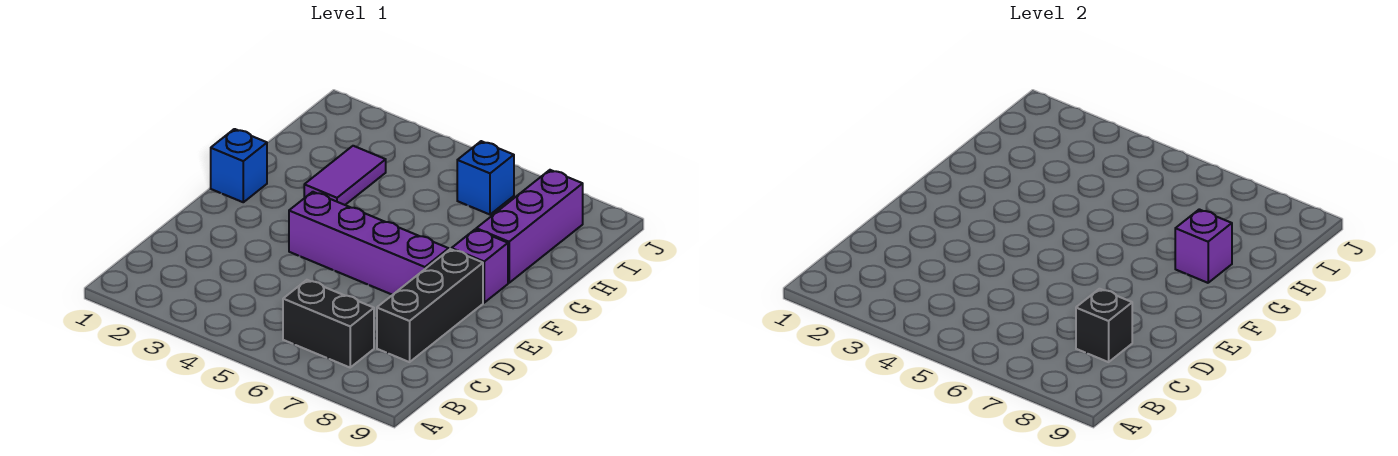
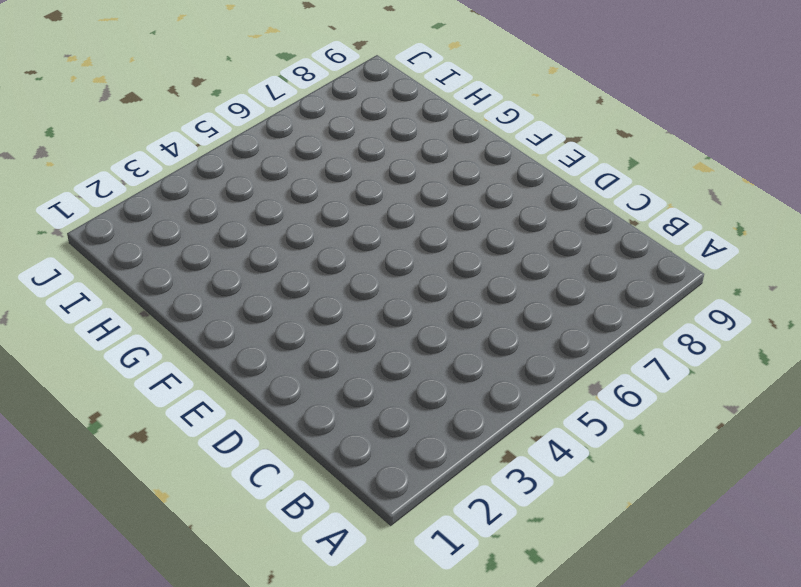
none -> black 1x2 brick [283,280,374,367]
none -> black 1x3 brick [377,249,483,362]

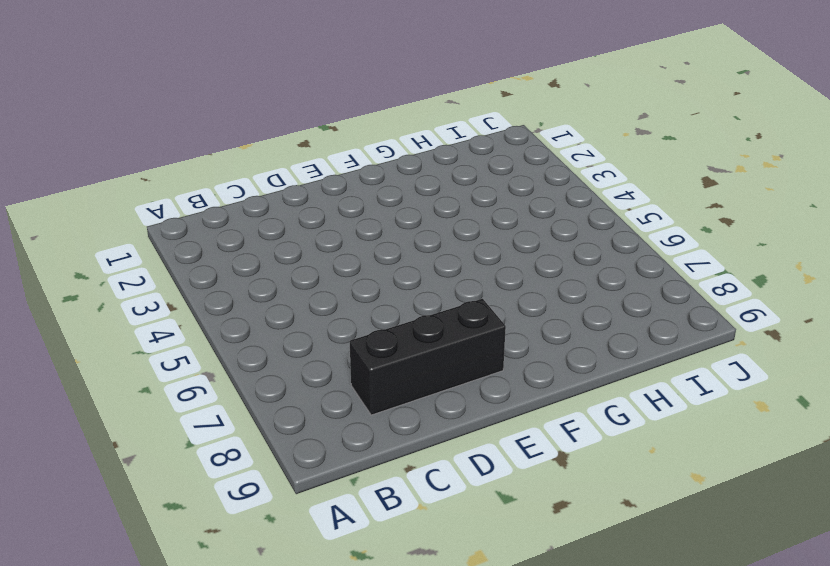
none -> black 1x2 brick [283,280,374,367]
none -> purple 1x4 brick [289,192,449,295]

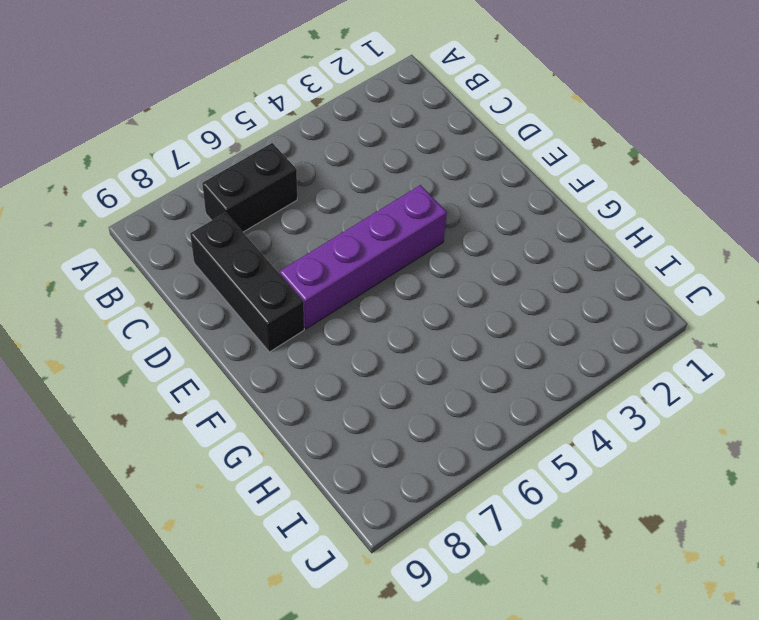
none -> blue 1x1 brick [211,129,267,202]
none -> purple 1x1 brick [452,229,508,303]

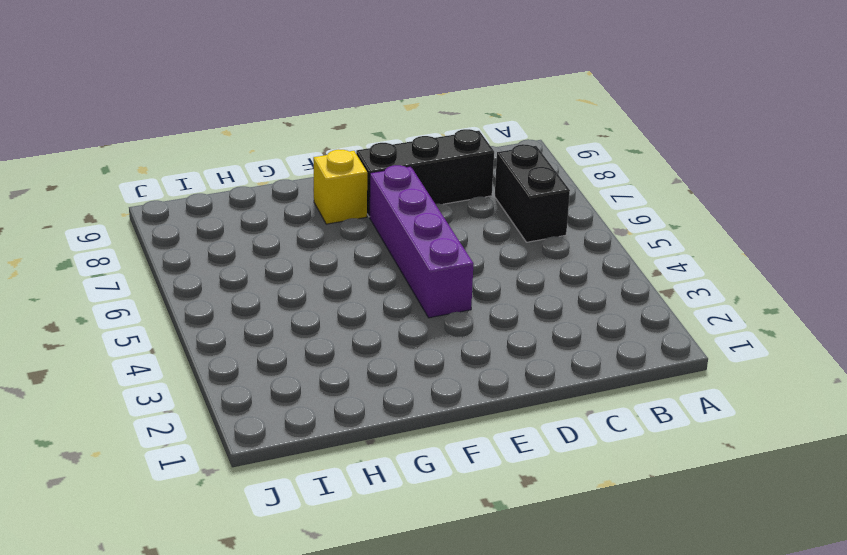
yellow 1x1 brick [313,149,367,224] -> purple 1x1 brick [452,229,508,303]
none -> blue 1x1 brick [211,129,267,202]
none -> purple 1x2 tile [304,146,386,205]

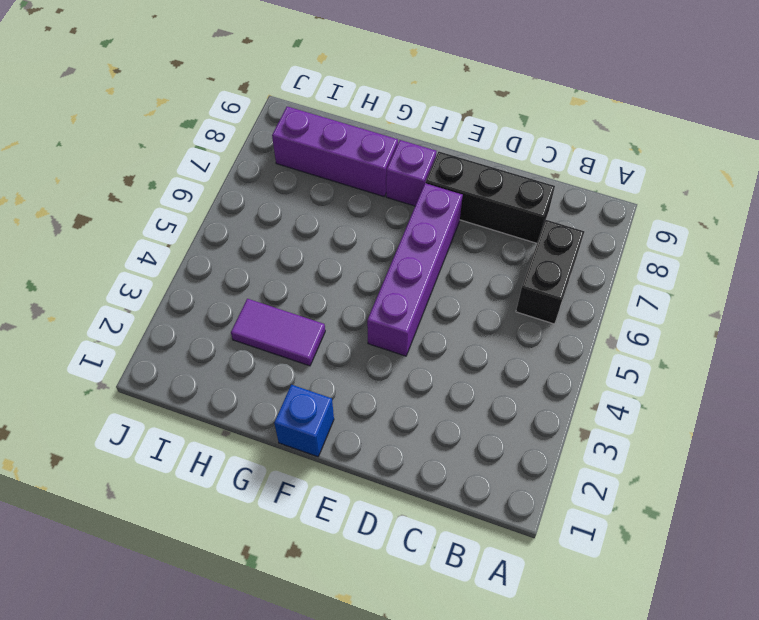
none -> blue 1x1 brick [457,141,514,215]
none -> black 1x1 brick [1076,289,1132,362]

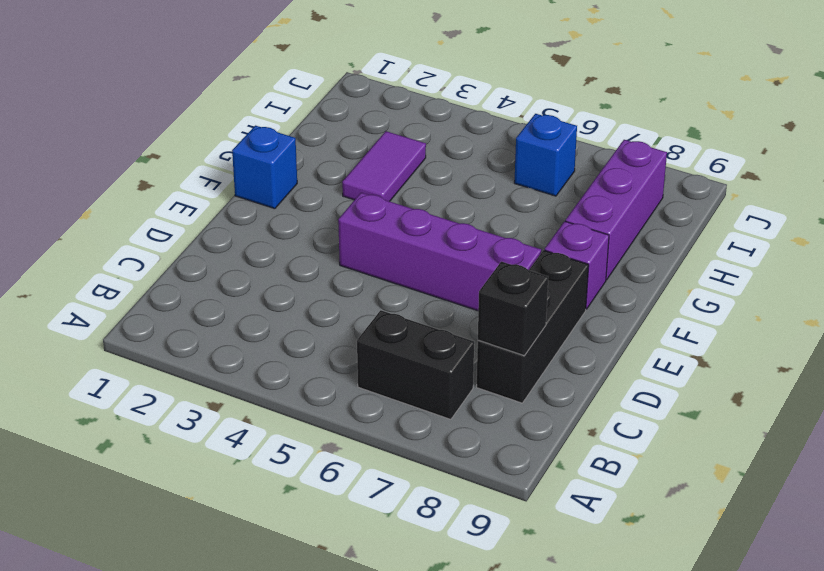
none -> purple 1x1 brick [1175,209,1232,283]

